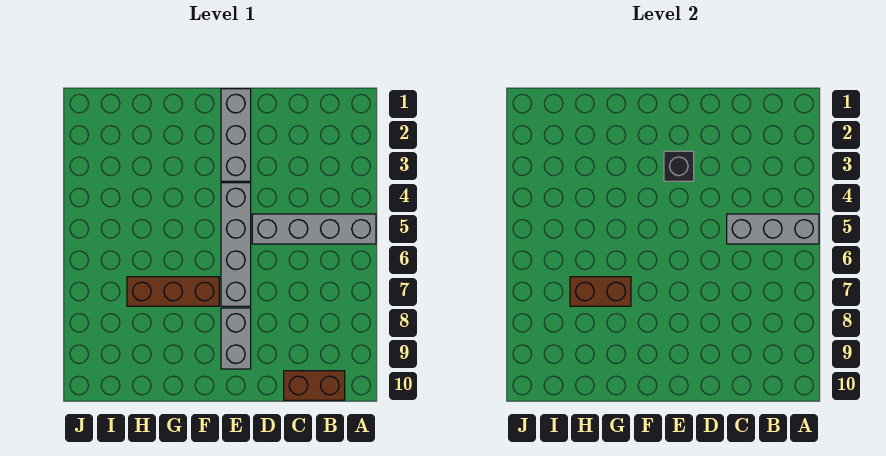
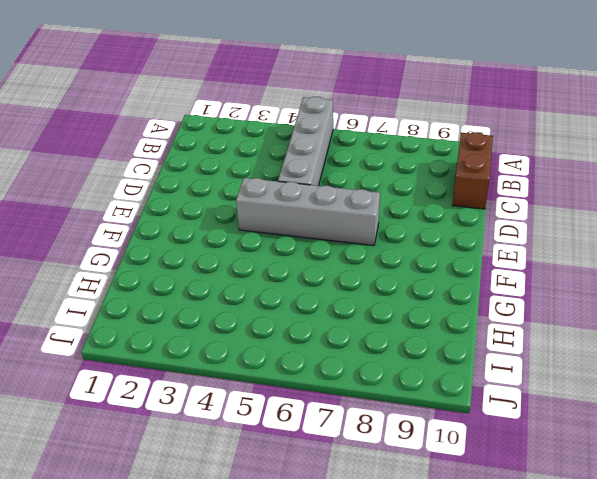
none -> grey 1x3 brick [221,89,251,181]
none -> grey 1x2 brick [221,308,251,369]

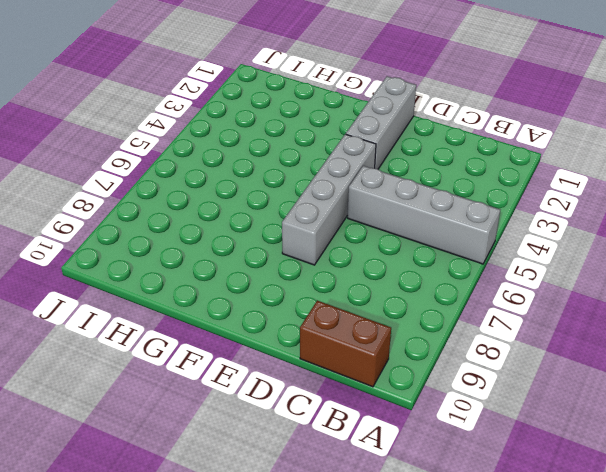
none -> grey 1x2 brick [221,308,251,369]
none -> brown 1x3 brick [127,277,219,306]

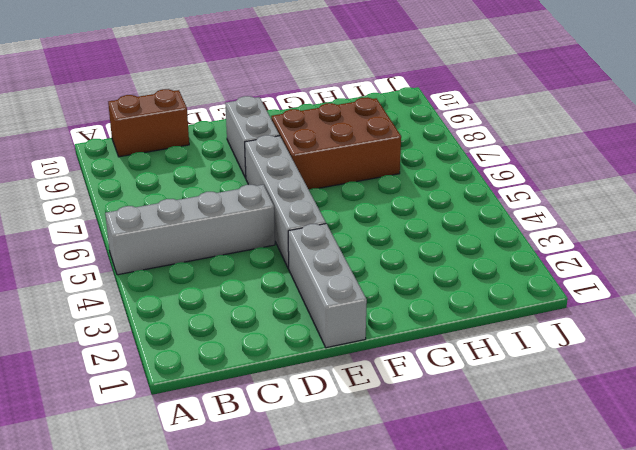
brown 2x3 brick [271,97,401,189] -> brown 1x3 brick [127,277,219,306]
none -> grey 1x3 brick [727,214,819,244]
none -> black 1x1 brick [664,151,694,181]

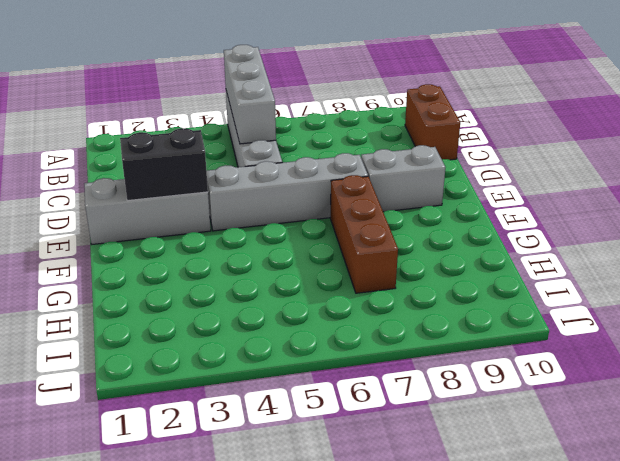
black 1x2 brick [120,128,208,201] -> black 1x1 brick [664,151,694,181]
none -> brown 1x2 brick [570,277,631,306]

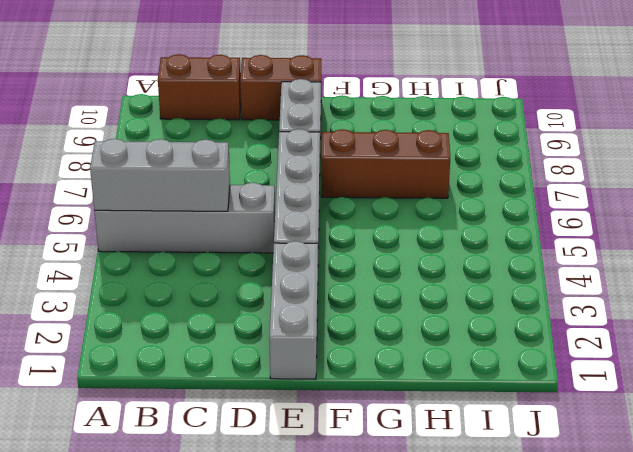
brown 1x2 brick [240,55,321,120] -> brown 1x2 brick moved to [570,277,631,306]
none -> black 1x1 brick [664,151,694,181]

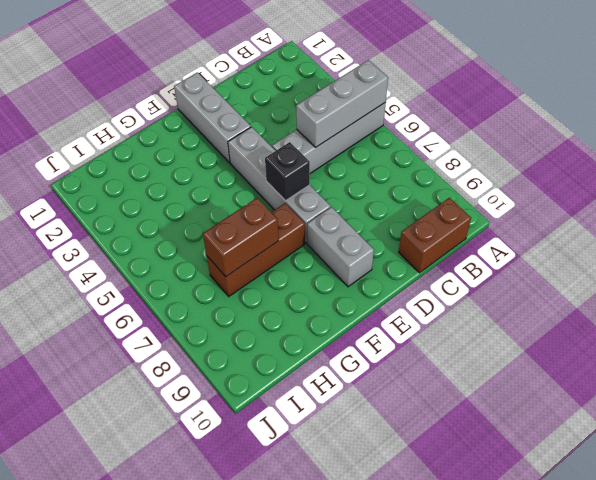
black 1x1 brick [265,142,310,201] -> black 1x1 brick moved to [664,151,694,181]

